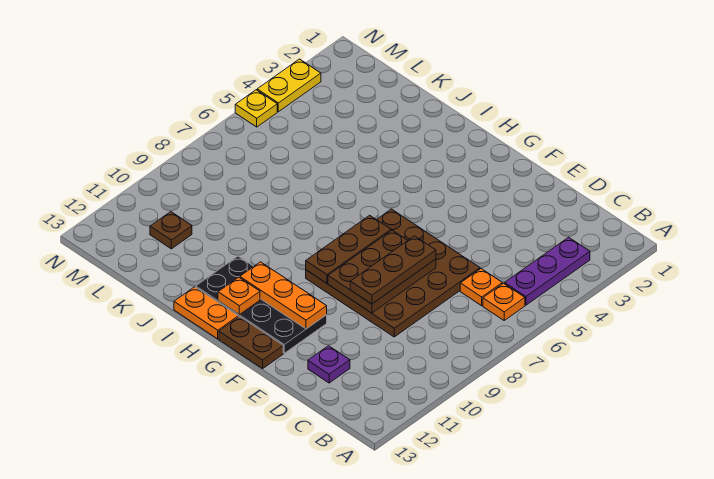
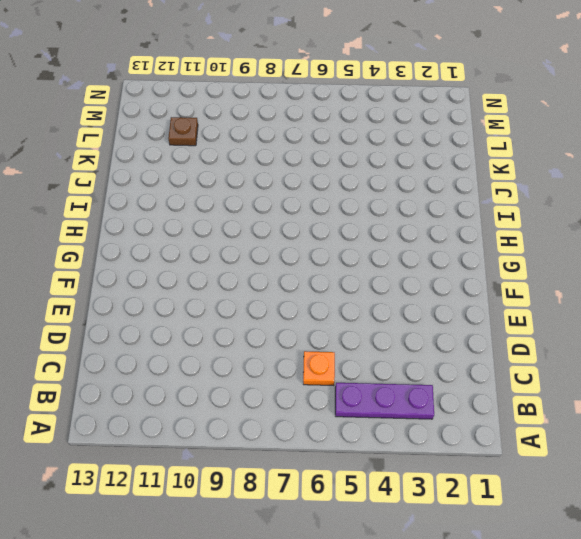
none -> orange 1x1 plate [483,283,525,320]
none -> brown 4x4 plate [306,209,480,337]
none -> purple 1x1 plate [308,346,350,383]

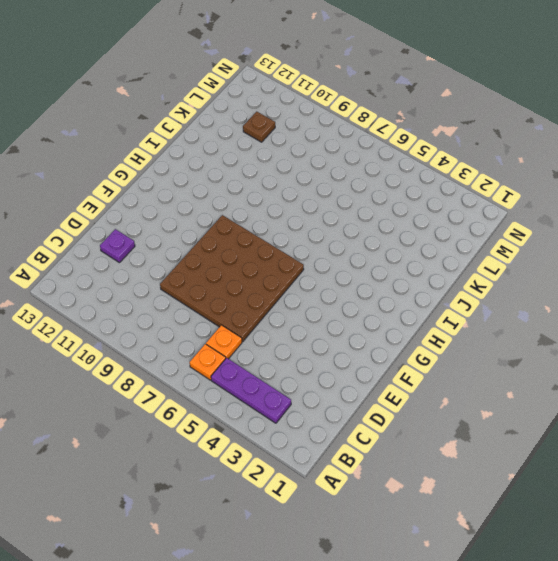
none -> black 2x4 plate [196,256,327,353]
none -> brown 1x2 plate [219,317,283,369]
none -> orange 1x2 plate [174,287,238,339]

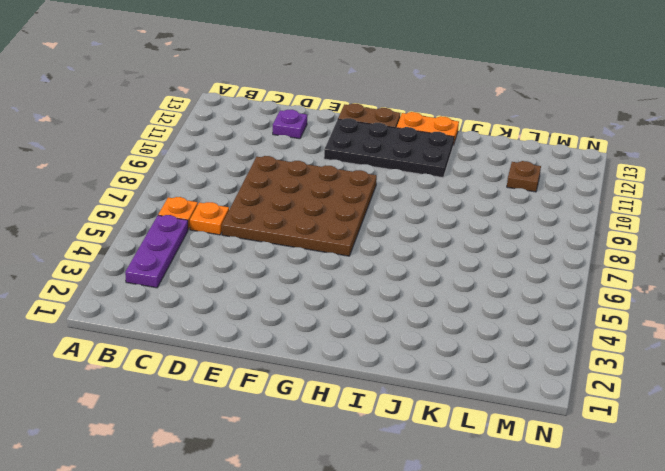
none -> yellow 1x2 plate [257,59,321,112]
none -> yellow 1x1 plate [235,90,277,127]
none -> brown 2x3 plate [328,230,436,313]

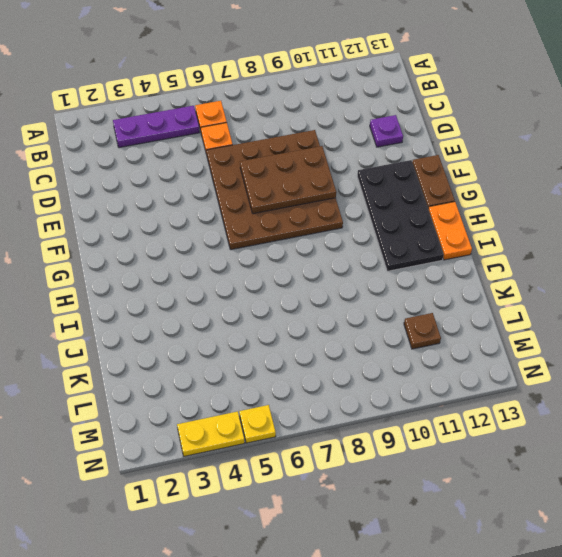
none -> orange 1x3 plate [240,262,327,329]
none -> brown 1x3 plate [306,215,391,283]
none -> orange 1x1 plate [218,277,260,315]

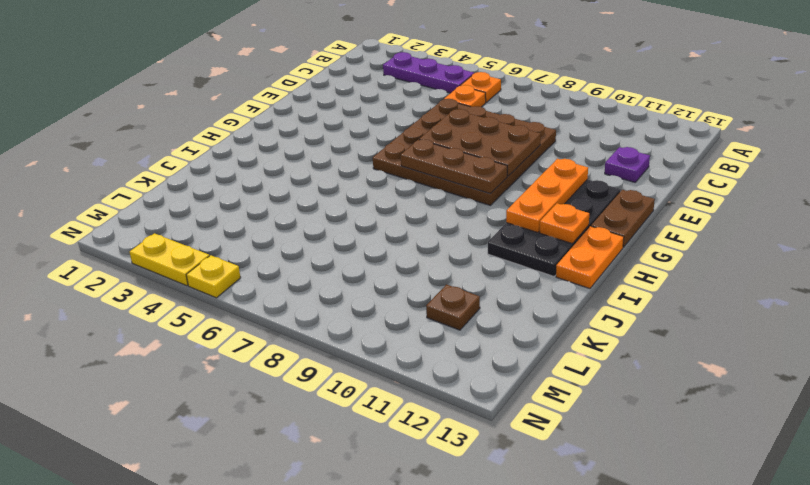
none -> brown 1x3 plate [350,236,436,304]

